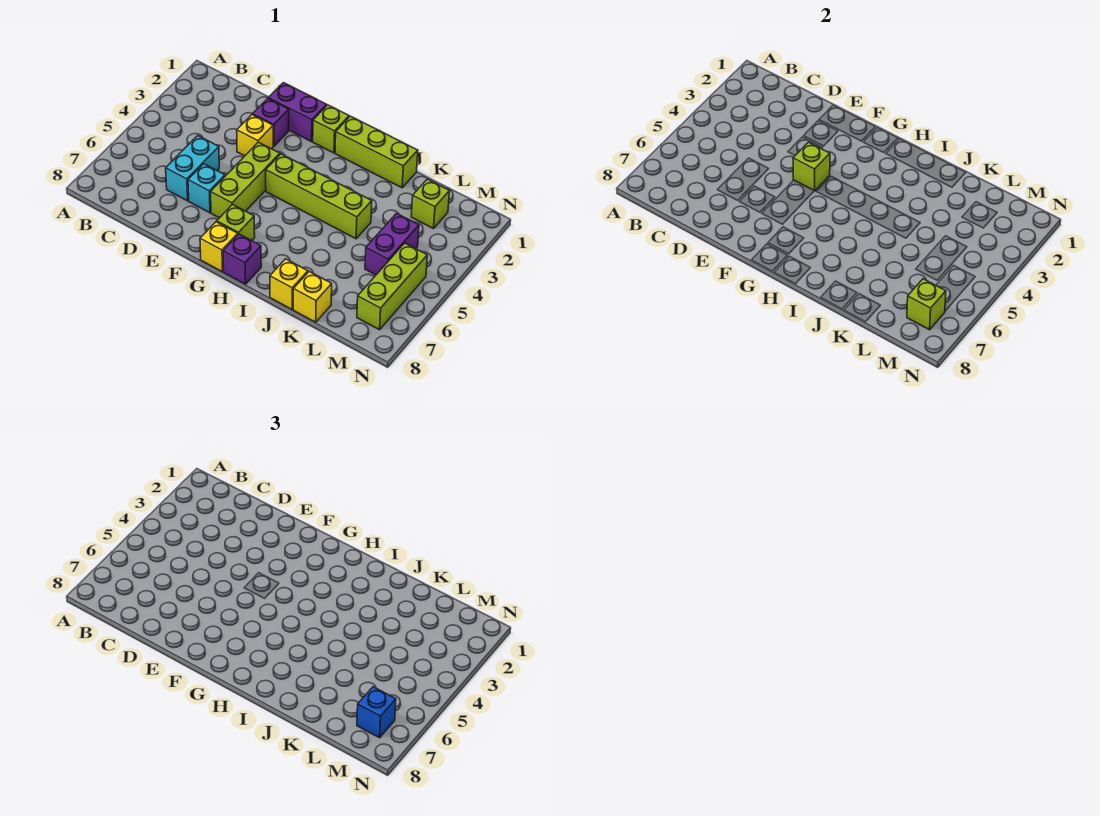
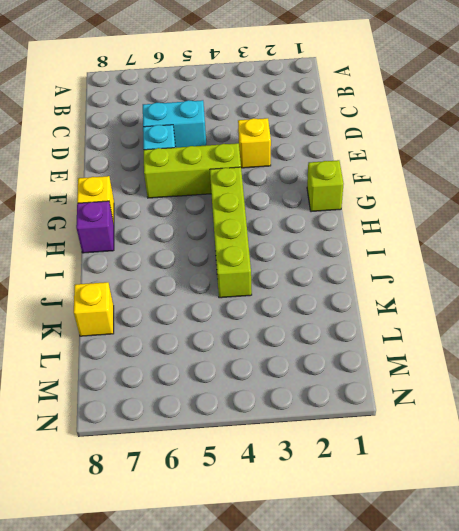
none -> purple 1x2 brick [268,83,327,142]
none -> purple 1x1 brick [253,98,289,146]
none -> lime 1x1 brick [217,204,255,241]

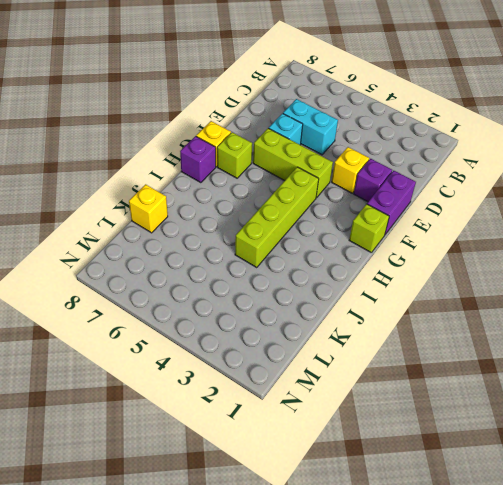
none -> lime 1x3 brick [335,116,418,188]
none -> yellow 1x1 brick [270,259,308,309]
none -> lime 1x1 brick [411,179,449,229]

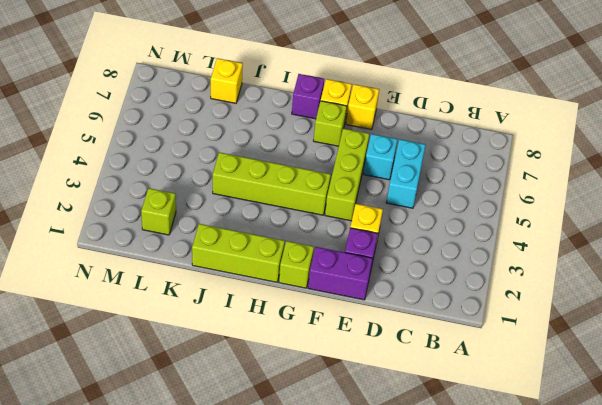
yellow 1x1 brick [346,84,379,130] -> yellow 1x1 brick moved to [270,259,308,309]
none -> purple 1x2 brick [365,213,419,275]
none -> lime 1x3 brick [357,243,427,330]
none -> lime 1x1 brick [793,142,830,191]

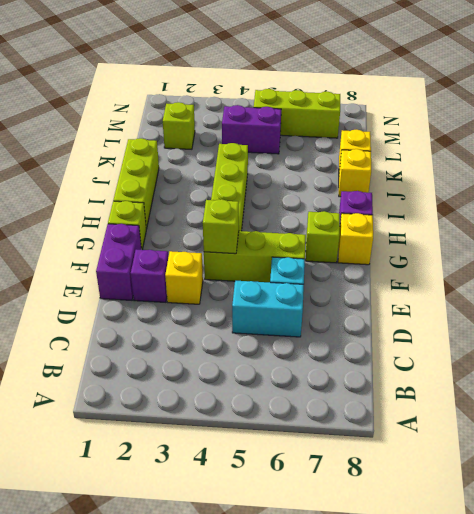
none -> lime 1x1 brick [907,279,946,330]
none -> blue 1x1 brick [357,687,396,738]

